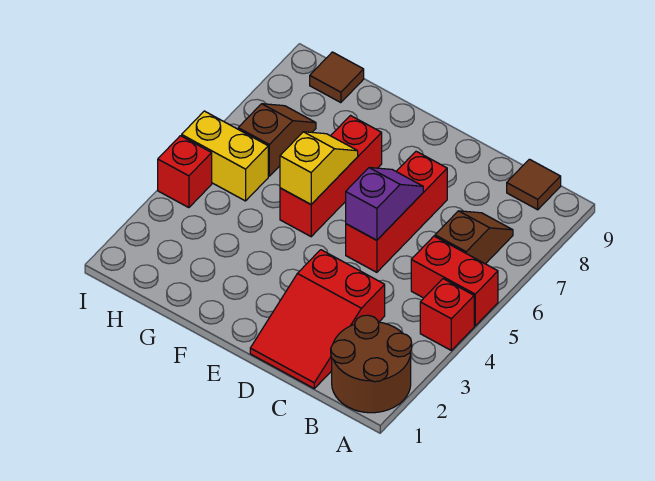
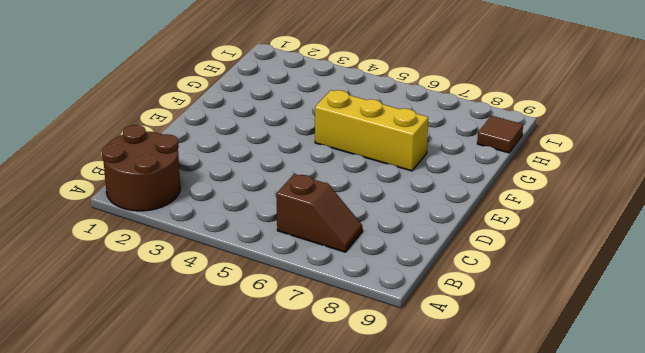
yellow 1x3 brick [315,90,428,171] -> red 1x3 brick [280,116,382,237]
none -> red 1x1 brick [420,279,474,350]
none -> red 1x2 brick [411,236,498,326]
none -> brown 1x1 tile [507,159,561,210]

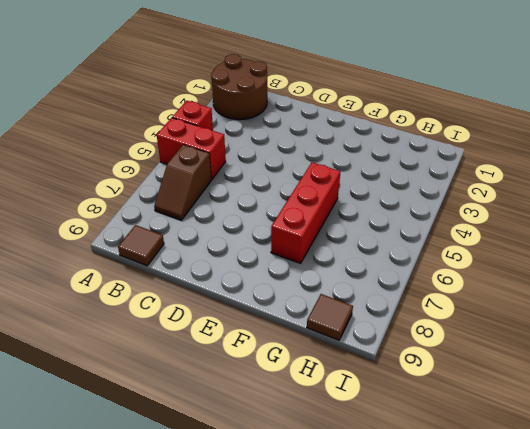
none -> red 2x3 slope [250,250,385,388]
none -> red 1x3 brick [346,151,447,272]
none -> yellow 1x2 brick [182,111,268,201]

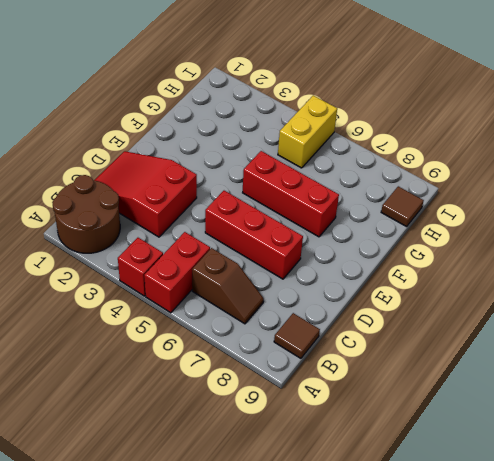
none -> brown 1x2 slope [238,104,316,176]
none -> red 1x1 brick [158,136,212,208]
none -> purple 1x2 slope [346,168,423,240]

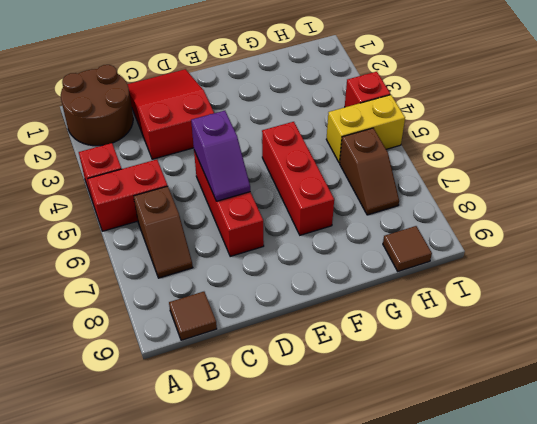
none -> yellow 1x2 slope [280,132,358,204]

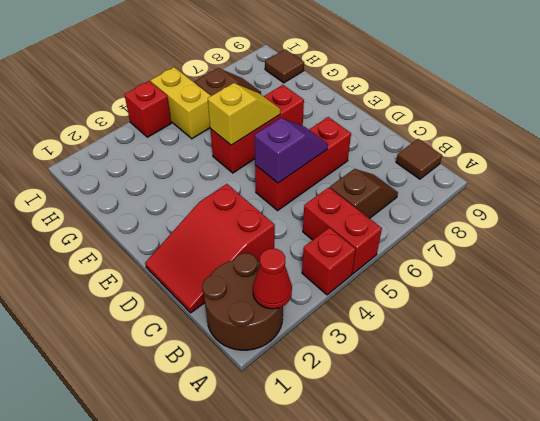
red 1x1 cone [253,249,292,309] -> none

